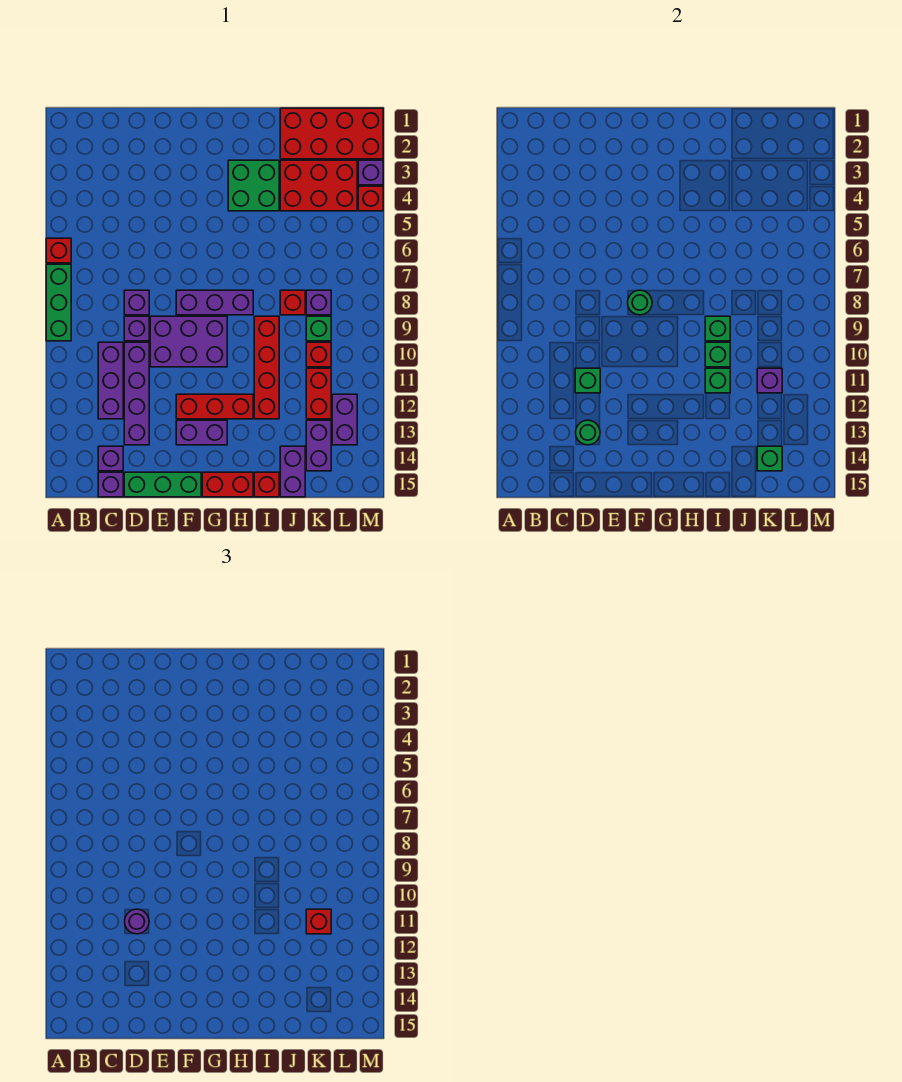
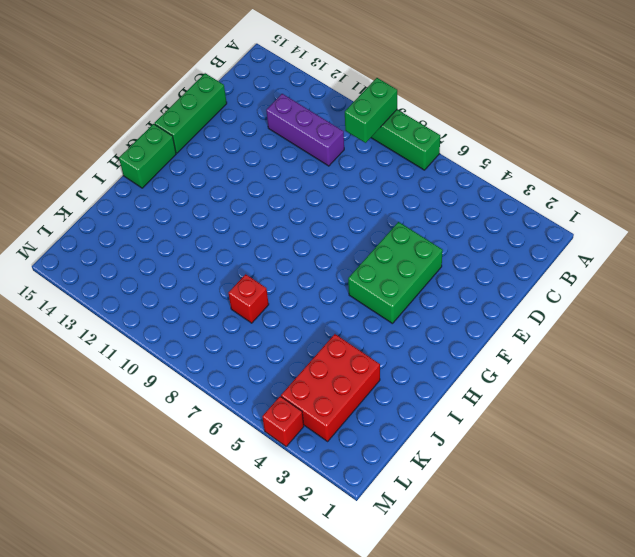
green 1x2 brick [345,78,397,143] -> none
green 2x3 brick [348,222,443,324] -> none
green 1x2 brick [119,124,176,188] -> red 1x2 brick [202,472,253,497]
none -> red 1x1 brick [46,238,71,263]
none -> purple 1x1 brick [98,446,123,471]
none -> purple 1x1 brick [98,472,123,497]
none -> purple 1x1 brick [124,290,149,315]

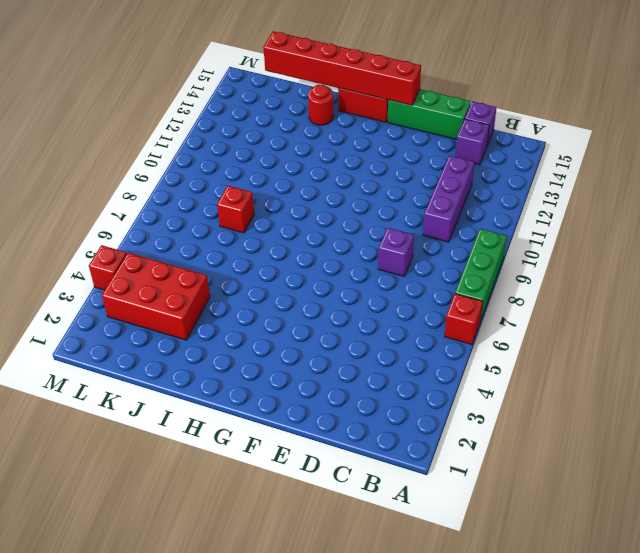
red 1x6 brick [263,31,421,105] -> none
red 1x1 round brick [308,84,334,125] -> none
none -> purple 1x1 brick [124,316,149,341]
none -> purple 1x4 brick [124,342,149,445]
none -> purple 2x3 brick [150,316,227,367]
none -> purple 1x3 brick [176,290,253,315]

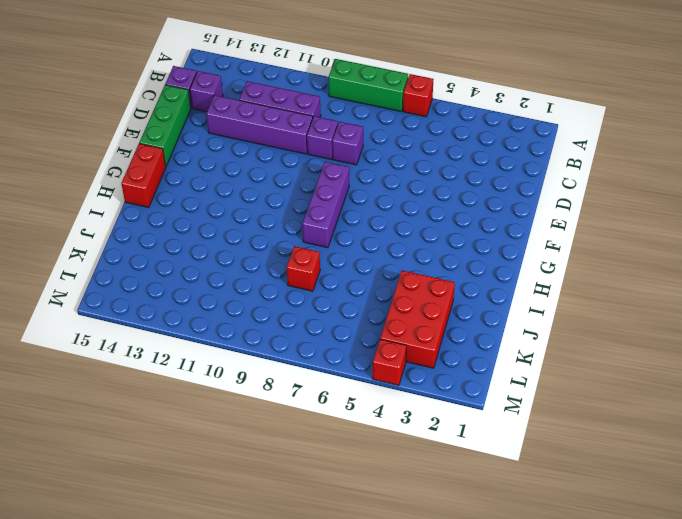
none -> purple 2x3 brick [150,316,227,367]
none -> red 1x3 brick [176,394,253,419]
none -> purple 1x2 brick [176,420,227,445]
none -> green 2x2 brick [228,160,279,211]

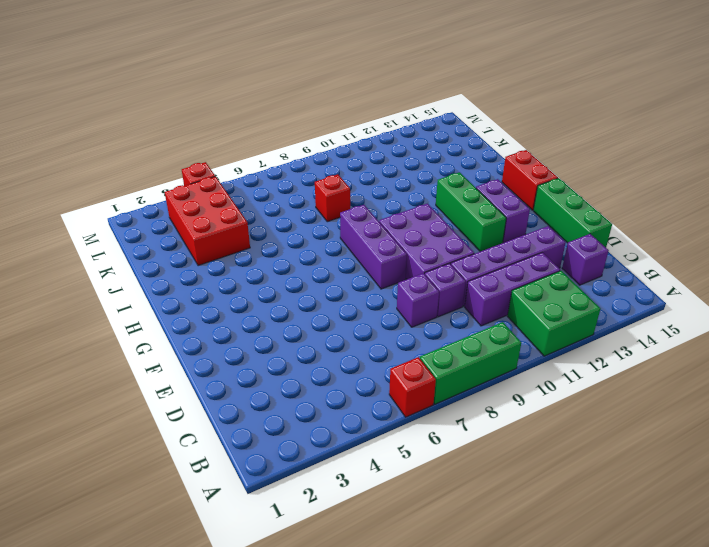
green 2x2 brick [507,271,600,356] -> green 2x2 brick moved to [228,160,279,211]
green 1x3 brick [436,172,506,251] -> red 1x3 brick [176,394,253,419]
none -> purple 1x1 brick [98,472,123,497]
none -> red 1x4 brick [254,316,279,419]
none -> red 1x1 brick [254,472,279,497]
none -> red 2x4 brick [280,108,383,159]

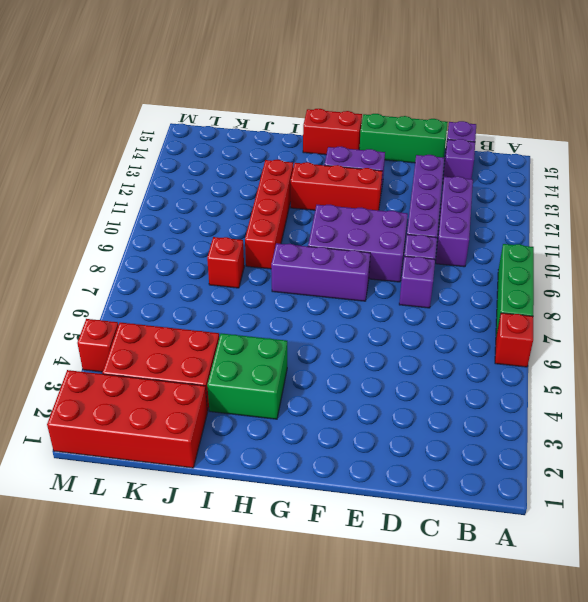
none -> red 1x1 brick [254,472,279,497]
none -> purple 1x2 brick [280,446,305,497]
none -> purple 1x1 brick [306,290,331,315]
none -> green 1x1 brick [306,316,331,341]

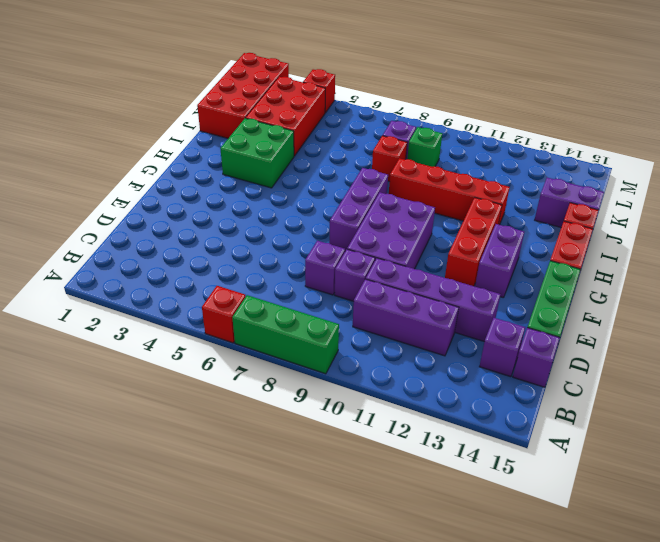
none -> red 1x1 brick [306,342,331,367]
none -> red 1x2 brick [306,368,331,419]
none -> purple 1x2 brick [306,420,331,471]
none -> purple 1x2 brick [332,394,357,445]

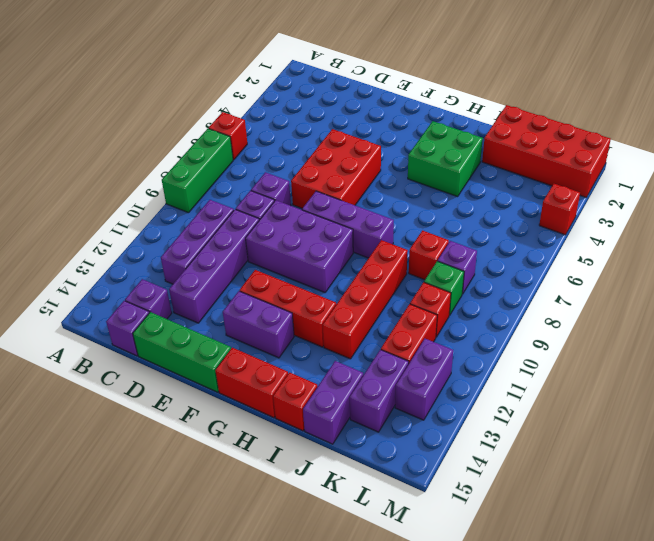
red 2x3 brick [291,129,381,208] -> red 2x3 brick turned to [280,160,357,211]
none -> purple 1x1 brick [358,160,383,185]
none -> green 1x1 brick [575,368,600,393]
none -> green 1x1 round brick [576,420,600,445]
none -> green 1x1 round brick [628,290,652,315]

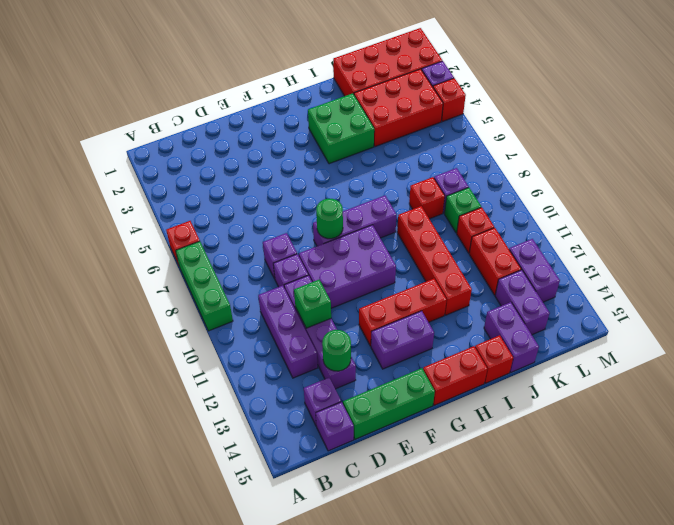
none -> green 1x1 brick [705,316,730,341]
none -> green 1x1 brick [705,342,730,367]
none -> green 1x1 brick [705,368,730,393]
none -> purple 1x1 brick [757,368,782,393]

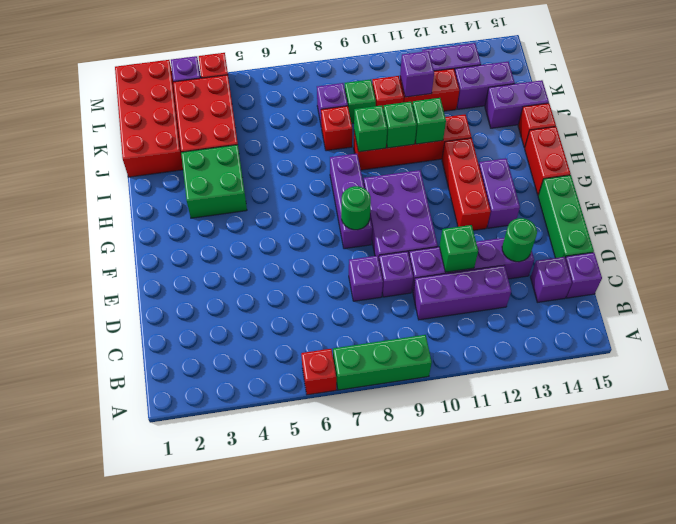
none -> green 1x1 brick [757,446,782,471]
none -> purple 1x1 round brick [125,909,149,934]
none -> red 1x1 brick [306,909,331,934]

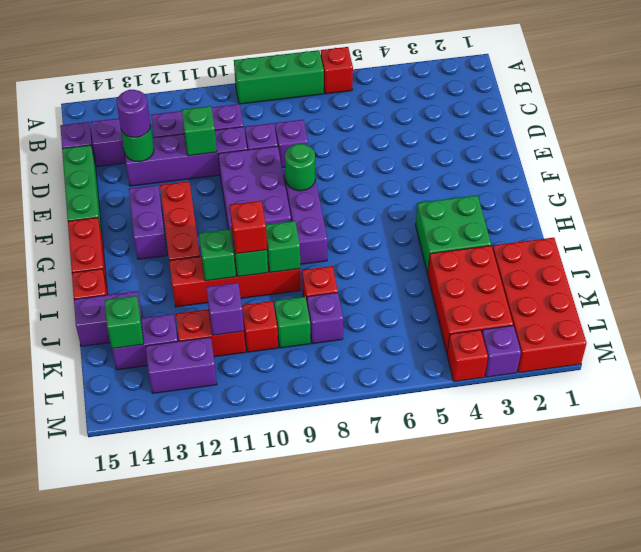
purple 1x1 round brick [117,90,150,137] -> purple 1x1 round brick moved to [125,909,149,934]
red 1x1 brick [230,201,267,254] -> red 1x1 brick moved to [306,909,331,934]

